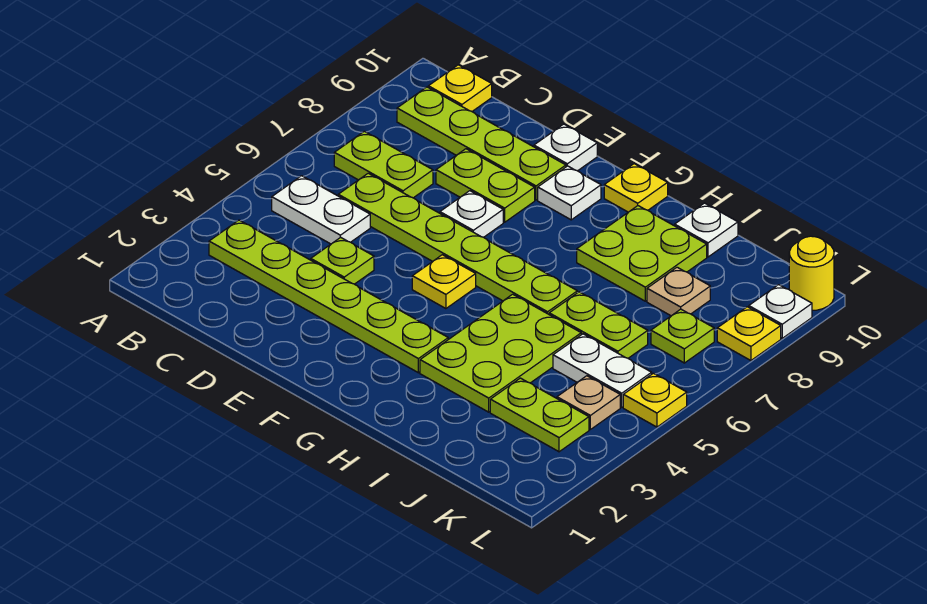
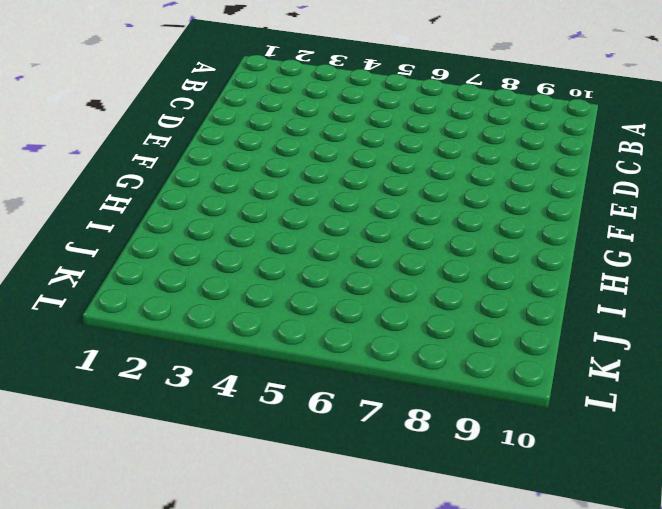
none -> lime 1x6 plate [209,220,448,373]
none -> white 1x2 plate [272,176,370,244]
none -> lime 1x2 plate [334,131,433,198]

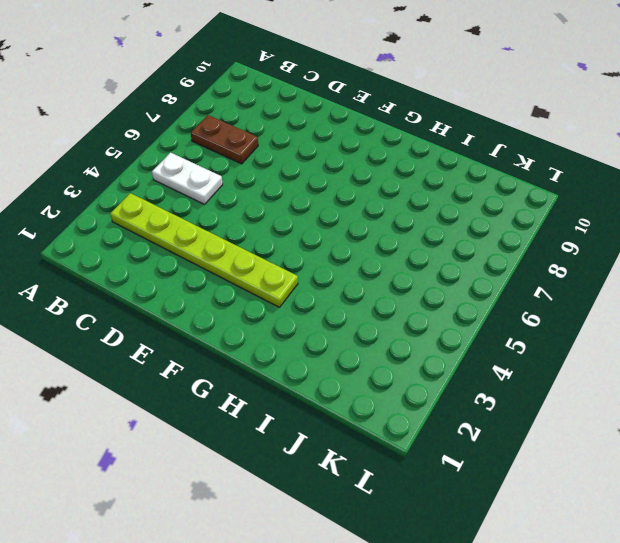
brown 1x2 plate [191,115,258,164] -> lime 1x2 plate [334,131,433,198]
none -> lime 1x4 plate [397,87,566,200]
none -> yellow 1x1 plate [428,65,492,111]
none -> lime 1x6 plate [338,173,577,314]

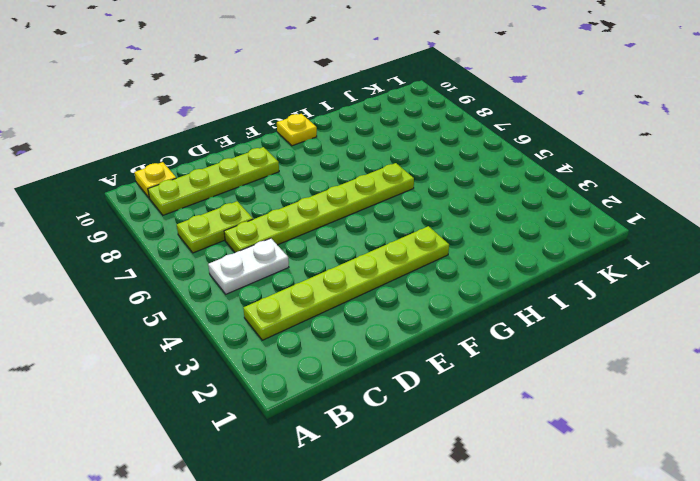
none -> lime 1x1 plate [311,237,374,284]
none -> lime 1x2 plate [436,149,535,222]
none -> white 1x1 plate [440,191,503,237]

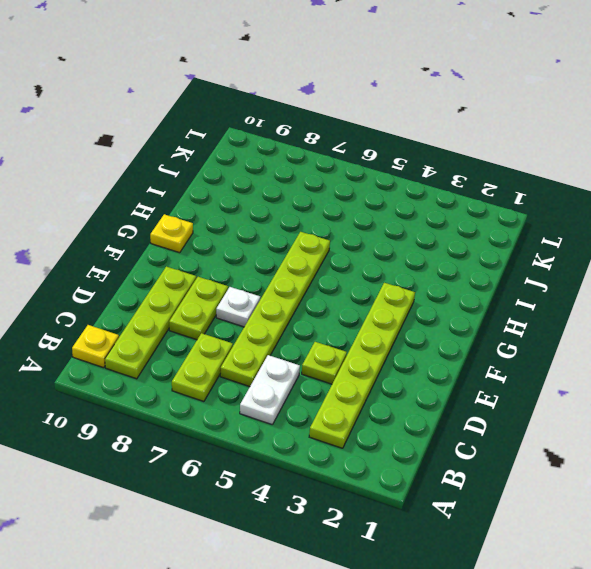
none -> white 1x1 plate [534,124,597,171]
none -> yellow 1x1 plate [412,255,476,309]
none -> white 1x1 plate [538,166,601,220]

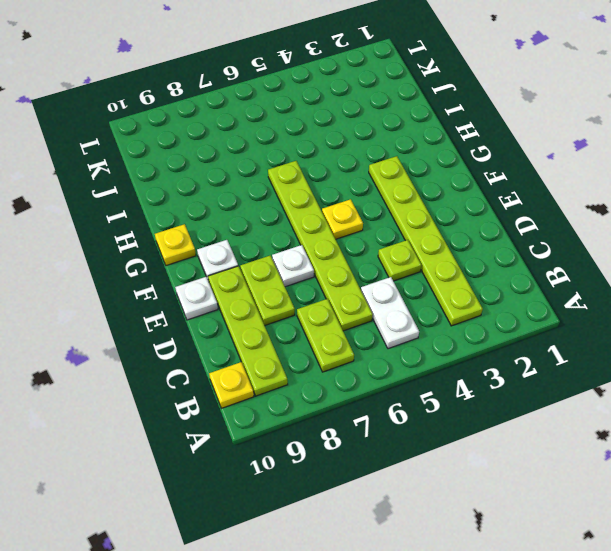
none -> lime 2x3 plate [420,294,581,412]
none -> lime 2x2 plate [577,206,707,301]
none -> lime 1x2 plate [549,292,648,358]

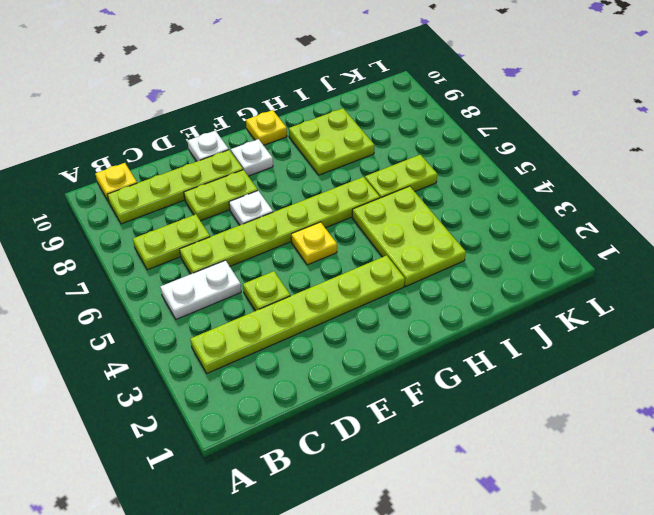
none -> white 1x1 plate [675,203,738,257]
none -> lime 1x2 plate [490,378,589,452]
none -> white 1x2 plate [553,334,652,407]

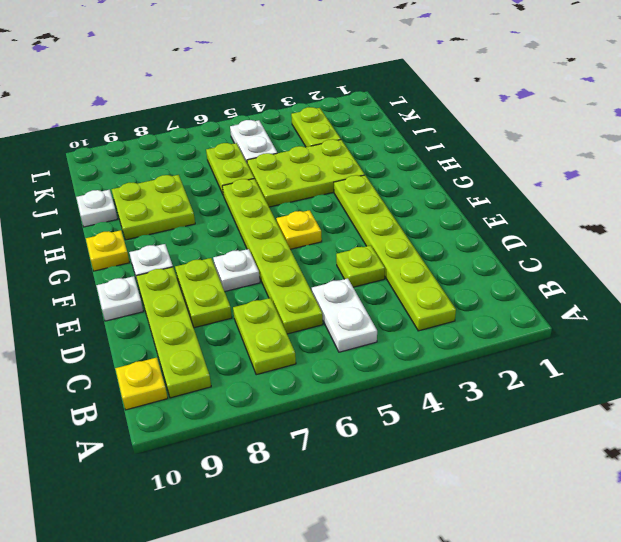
none -> tan 1x1 plate [647,267,710,316]
none -> tan 1x1 plate [557,376,620,429]
none -> lime 1x1 plate [651,309,714,363]

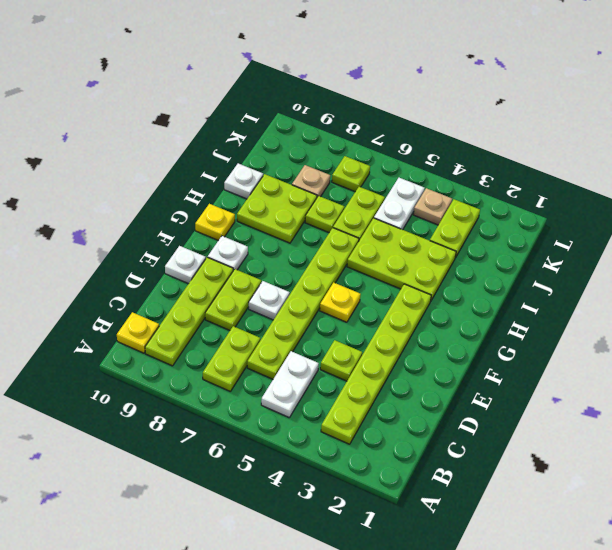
lime 1x1 plate [305,196,344,232] -> none
none -> yellow 1x1 plate [623,373,687,427]
none -> yellow 1x1 plate [717,307,781,361]
none -> white 1x1 plate [749,285,812,338]

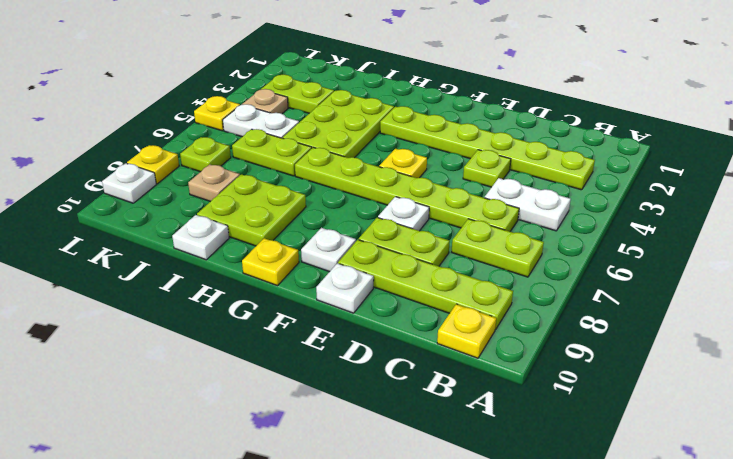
none -> yellow 1x1 round brick [789,236,834,310]

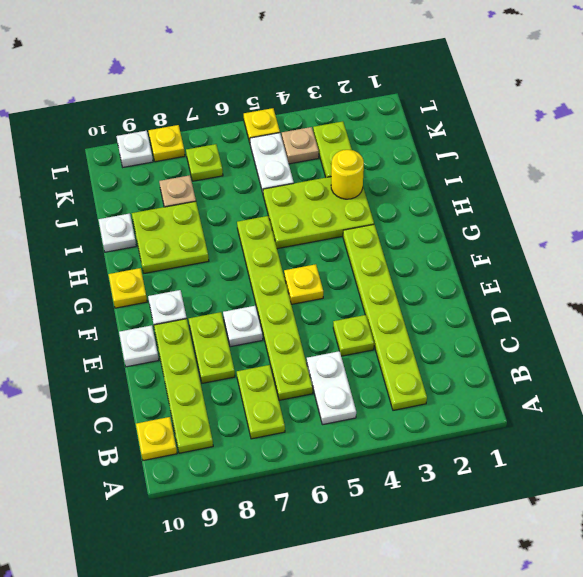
yellow 1x1 round brick [331,150,364,199] -> yellow 1x1 round brick moved to [789,236,834,310]
none -> lime 1x2 plate [549,292,648,358]

